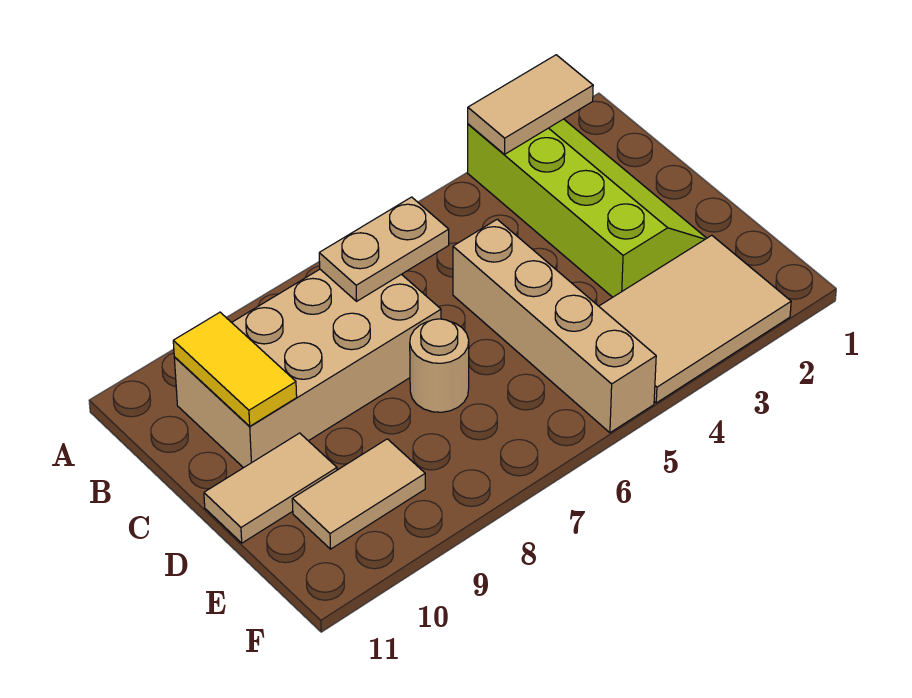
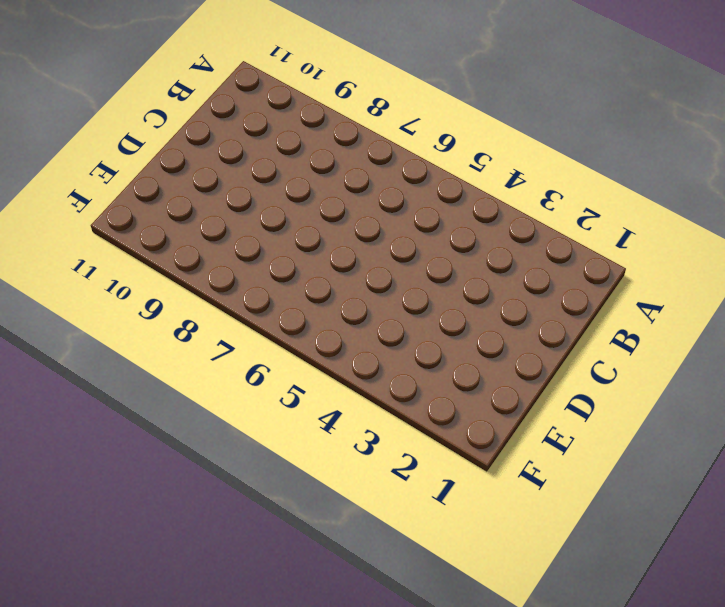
none -> lime 2x4 slope [468,119,707,297]
none -> tan 2x4 brick [174,269,441,468]

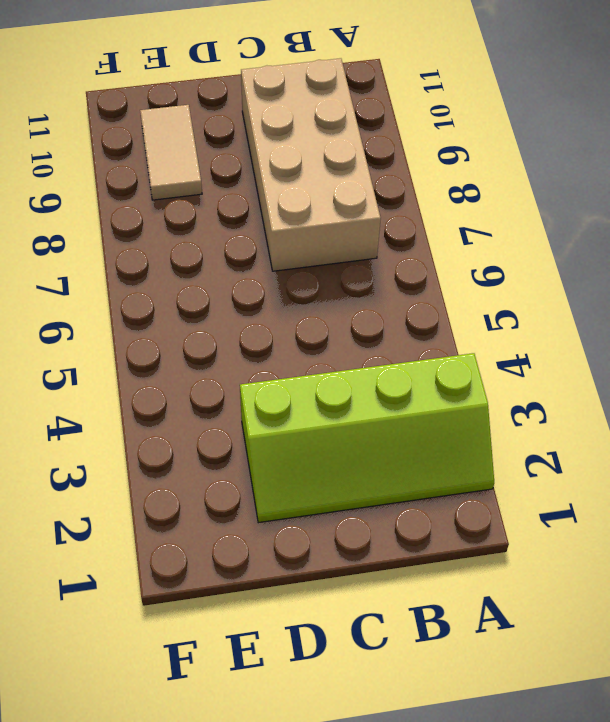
none -> tan 1x4 brick [453,219,656,433]
none -> tan 1x1 round brick [410,319,469,412]

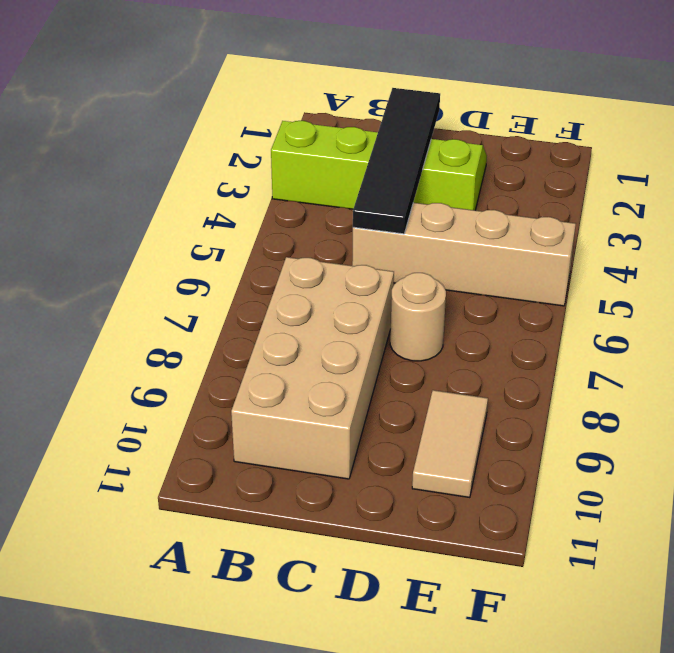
black 1x4 tile [353,88,440,234] -> none
none -> tan 1x2 tile [204,433,337,543]
none -> tan 2x3 tile [599,235,791,403]

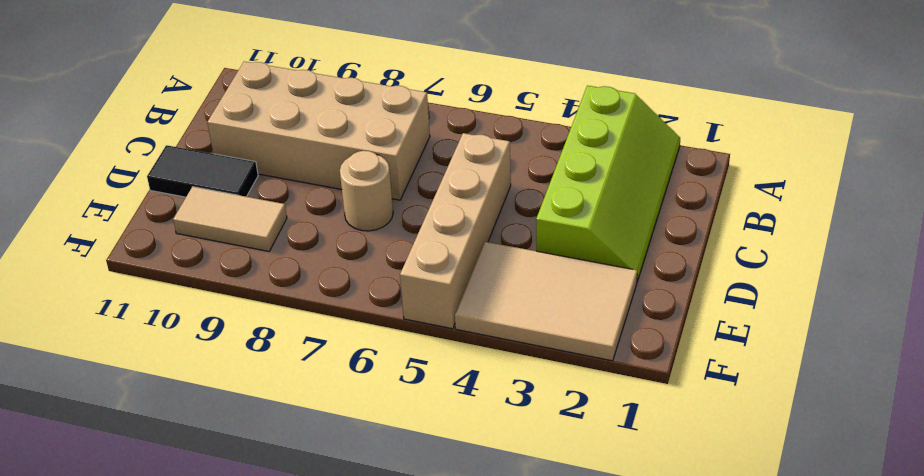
black 1x2 tile [147,145,258,197] -> tan 1x2 tile [204,433,337,543]
none -> tan 1x2 tile [468,55,593,154]
none -> tan 1x2 plate [319,197,449,301]

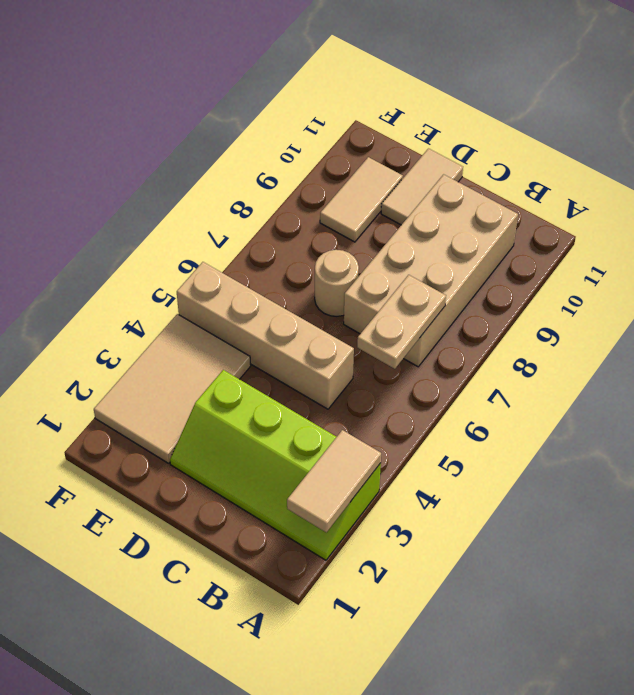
none -> yellow 1x2 tile [173,312,297,426]

